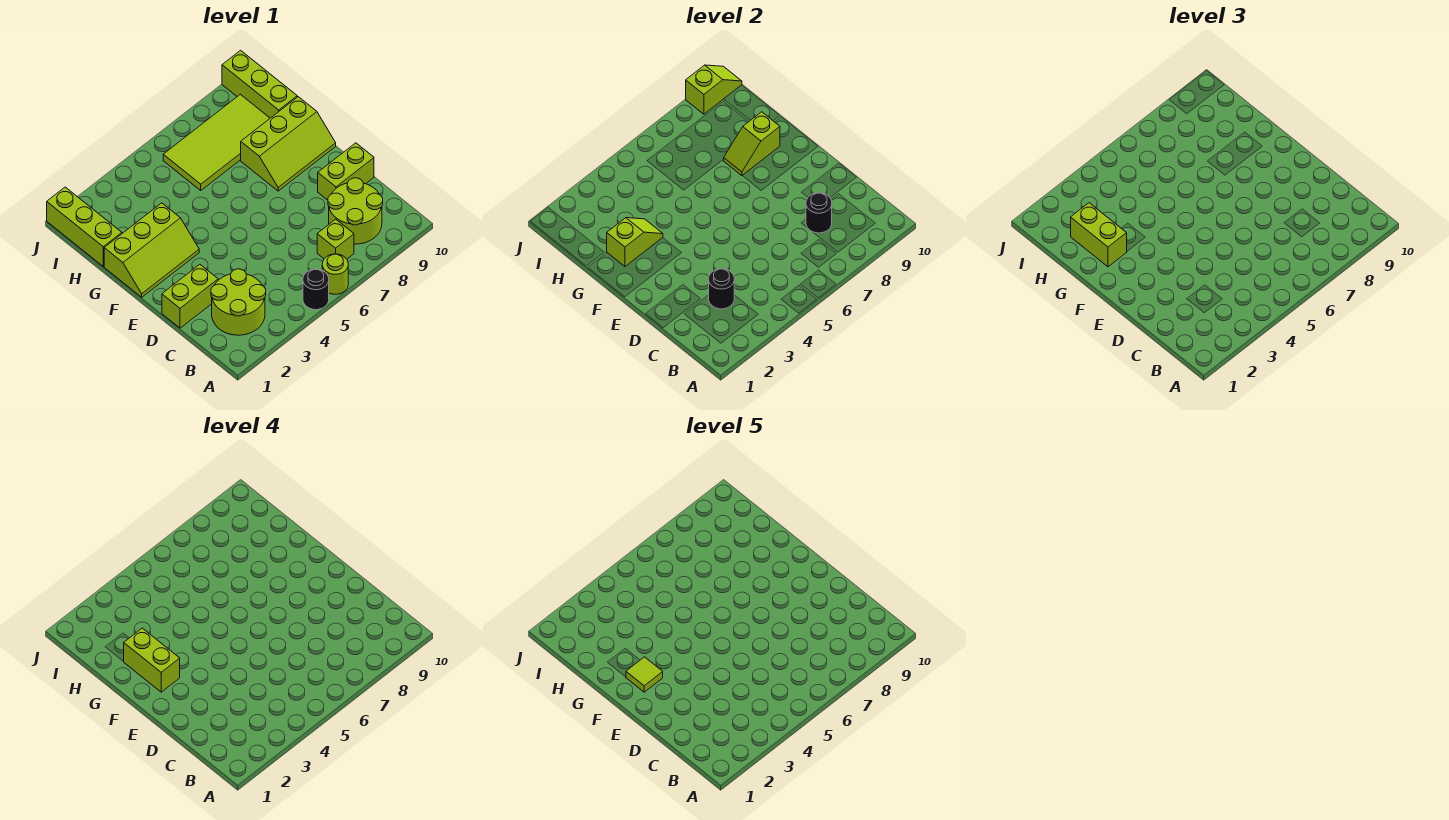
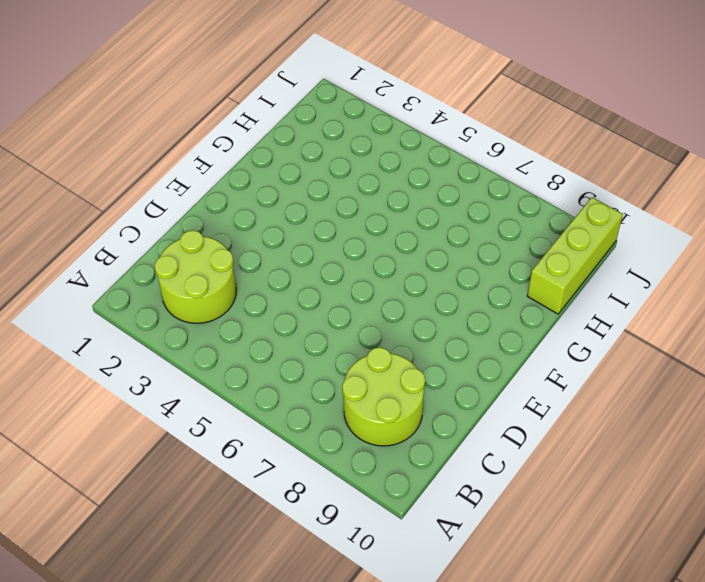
none -> black 1x1 round brick [303,269,329,310]
none -> lime 1x1 round brick [322,254,348,294]
none -> lime 1x1 brick [317,219,354,259]

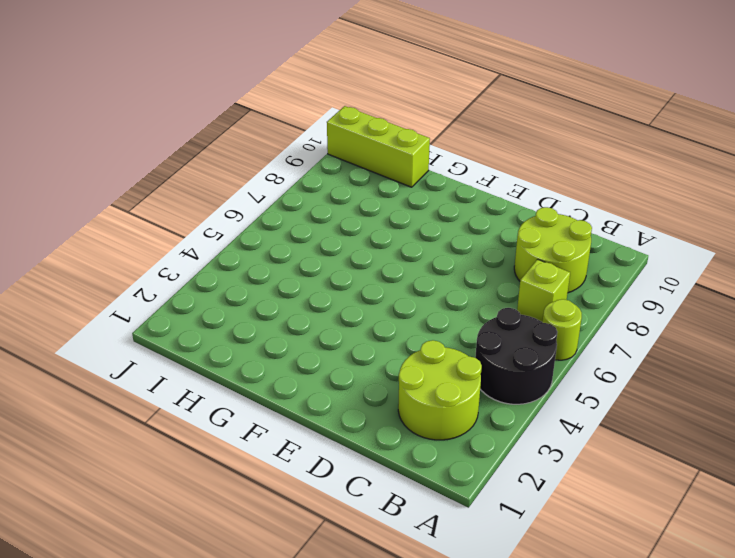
black 2x2 round brick [475,308,557,404] -> black 1x1 round brick [303,269,329,310]
none -> lime 1x2 brick [162,265,218,328]
none -> lime 1x2 brick [318,143,374,200]
none -> lime 2x3 slope [104,203,199,297]

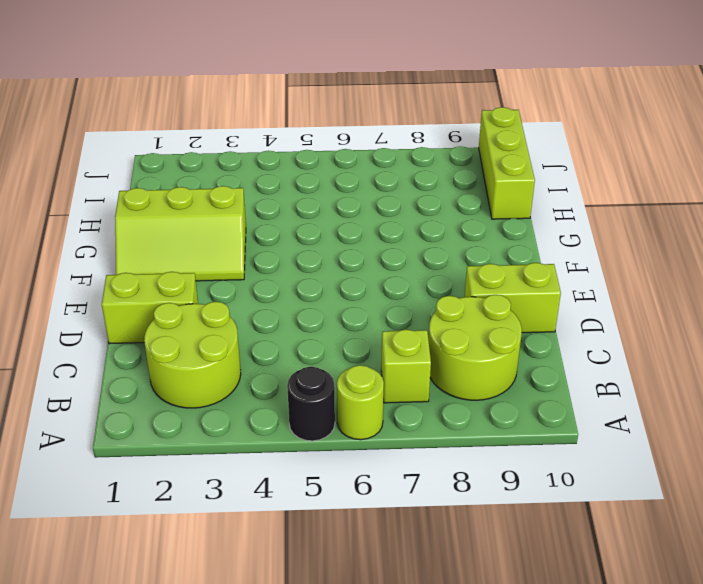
none -> lime 2x3 slope [241,97,336,191]
none -> lime 1x3 brick [47,187,122,266]
none -> lime 2x4 tile [163,94,270,190]

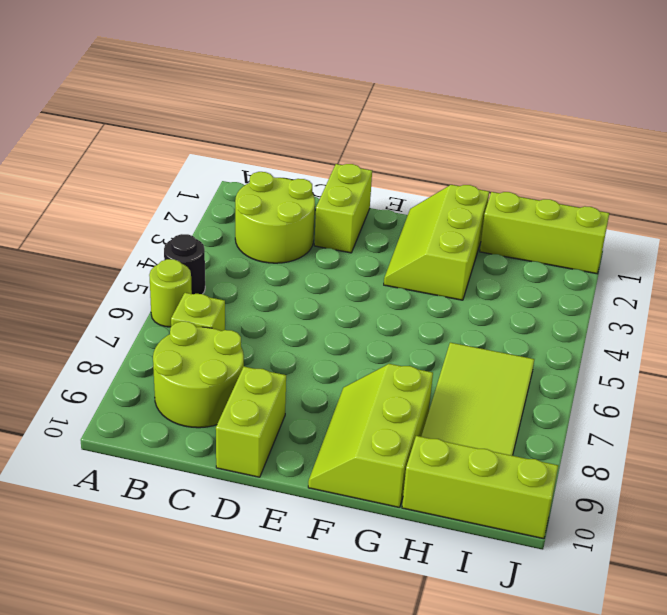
none -> black 1x1 round brick [709,269,734,309]
none -> black 1x1 round brick [806,193,832,233]
none -> lime 1x2 slope [607,218,663,266]

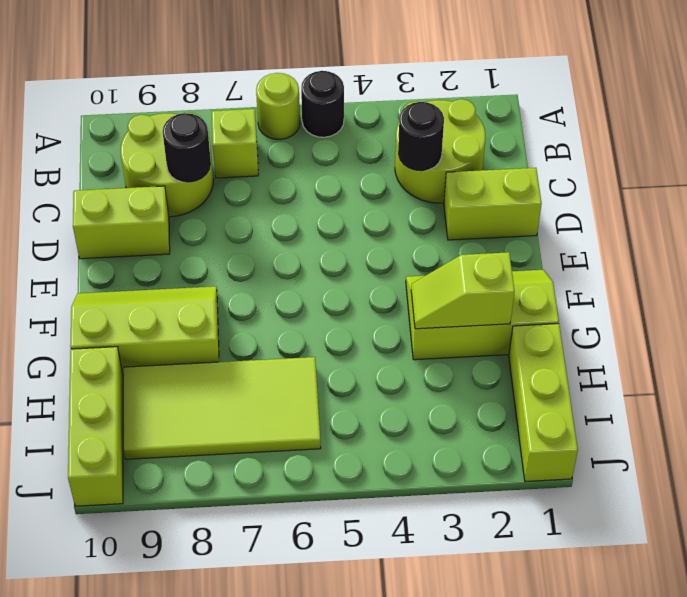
none -> lime 1x2 slope [724,112,780,176]
none -> lime 1x2 slope [686,65,742,114]
none -> lime 1x2 brick [1071,203,1127,267]

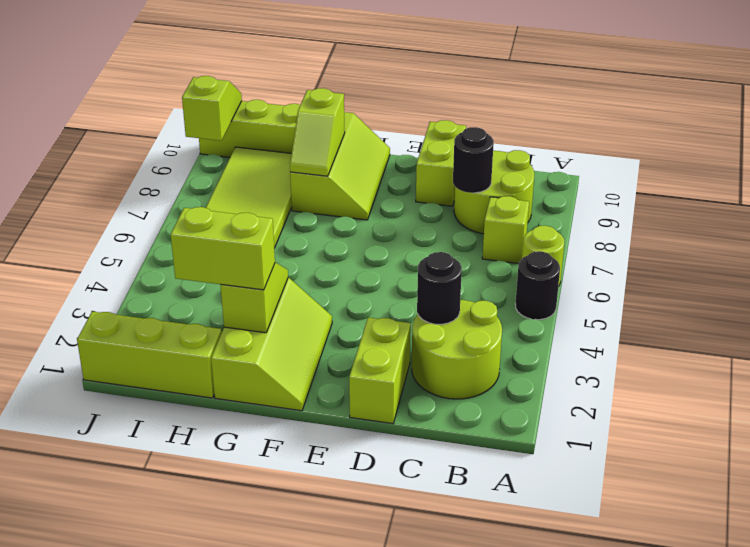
none -> lime 1x2 brick [123,628,180,692]
none -> lime 1x1 tile [626,657,663,692]

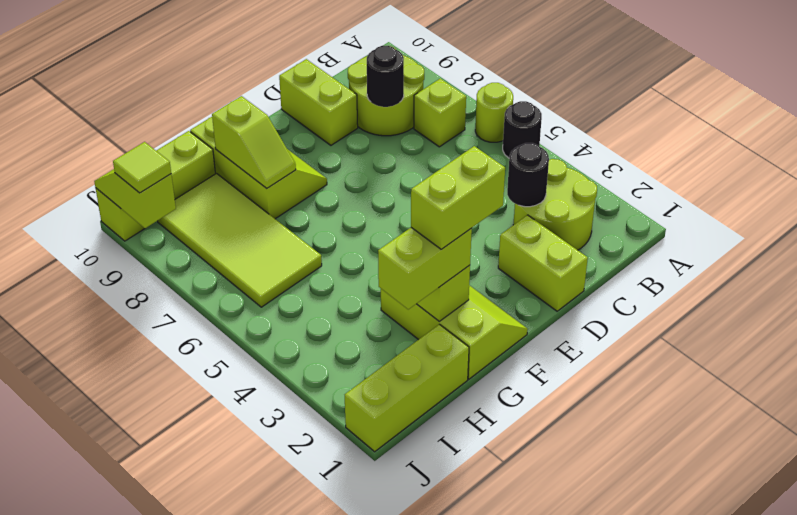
lime 1x1 tile [113,142,171,193] -> lime 1x1 tile moved to [626,657,663,692]

